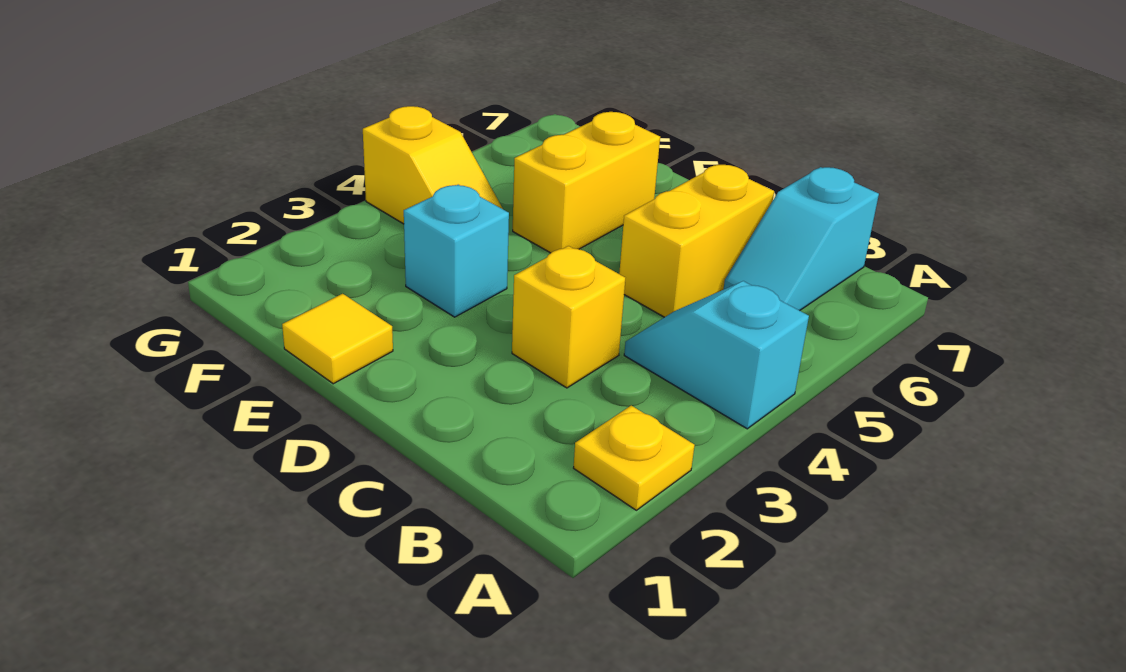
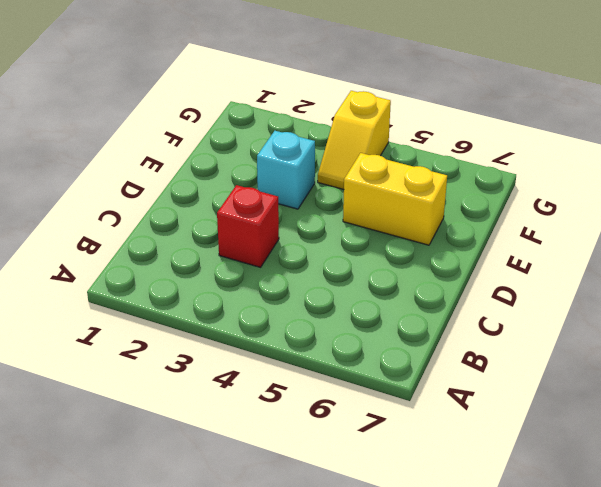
red 1x1 brick [217,185,279,267] -> yellow 1x1 brick [512,246,625,388]
none -> yellow 1x1 plate [574,406,695,510]
none -> cyan 1x2 slope [624,281,809,429]

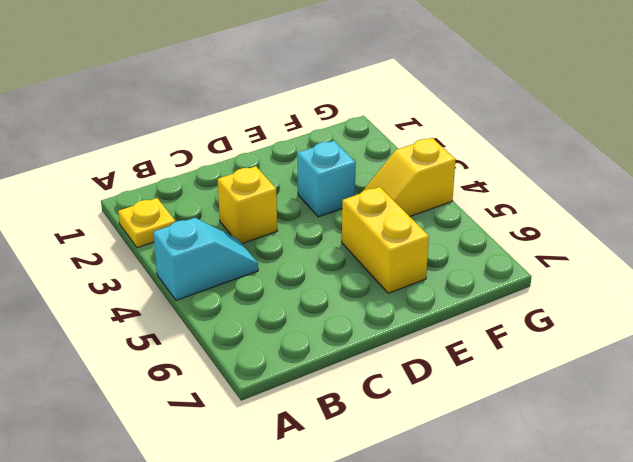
none -> cyan 1x2 slope [723,167,879,311]
none -> yellow 1x2 brick [619,165,774,317]

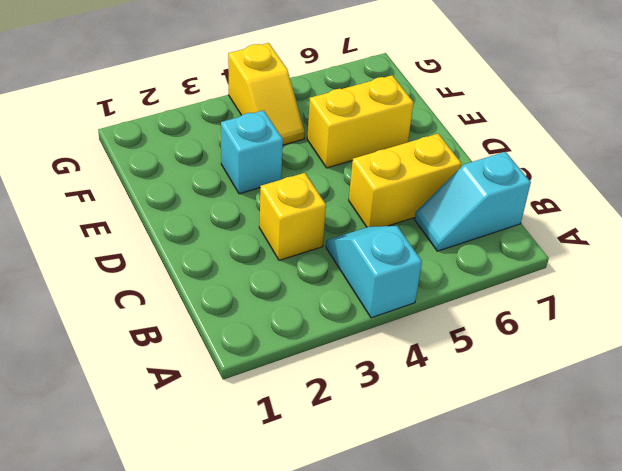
none -> yellow 1x1 plate [574,406,695,510]
none -> yellow 1x1 tile [282,294,393,384]

